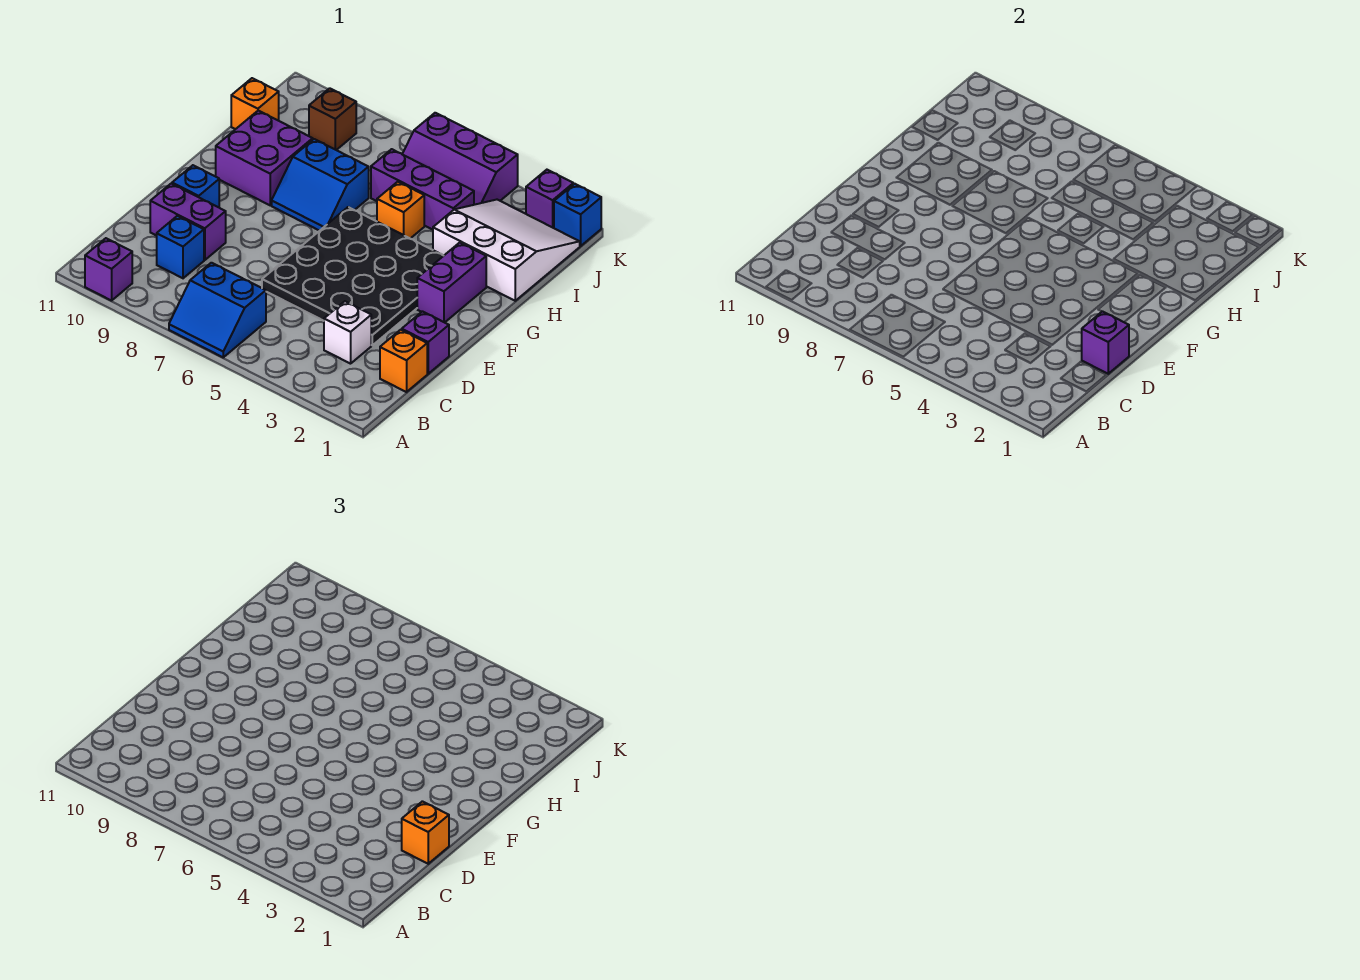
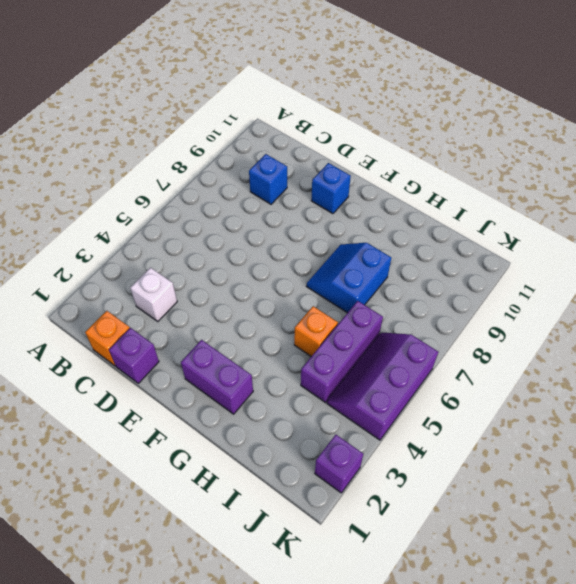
none -> blue 2x2 slope [169,263,266,357]
none -> purple 1x1 brick [85,238,132,301]
none -> black 4x4 plate [262,207,443,345]

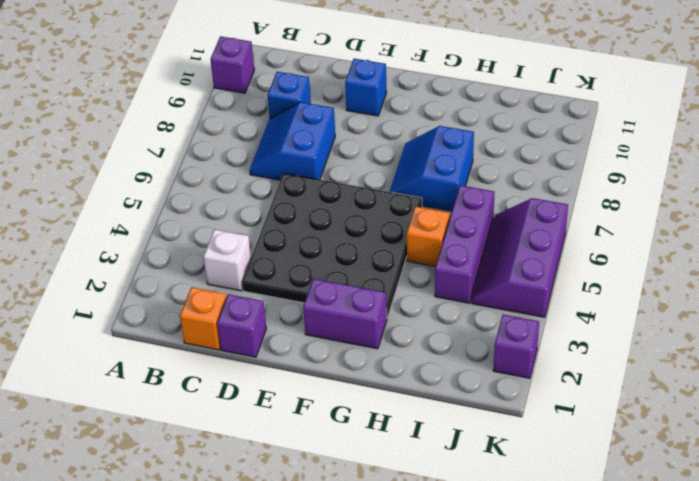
blue 2x2 slope [250,102,335,180] -> blue 2x2 slope moved to [169,263,266,357]
none -> purple 1x2 brick [150,184,226,260]
none -> purple 2x2 brick [216,111,313,205]
none -> white 3x3 slope [433,200,580,301]

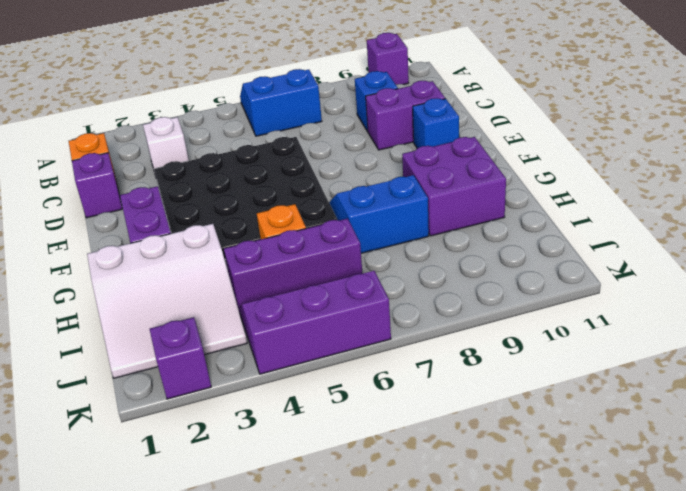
none -> orange 1x1 brick [231,78,279,129]
none -> brown 1x1 brick [309,88,356,150]
none -> blue 1x1 brick [554,184,601,246]

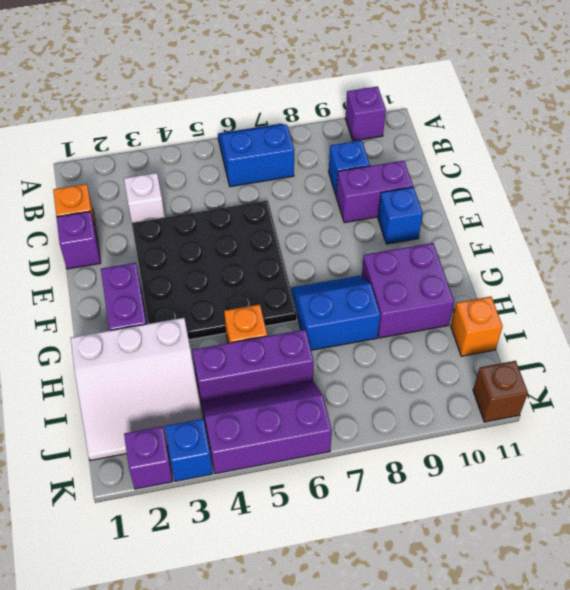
blue 1x1 brick [165,419,213,481] -> blue 1x1 brick moved to [554,184,601,246]
brown 1x1 brick [473,361,528,422] -> brown 1x1 brick moved to [309,88,356,150]
none -> purple 1x1 brick [1082,311,1129,374]
none -> orange 1x1 brick [402,801,449,864]

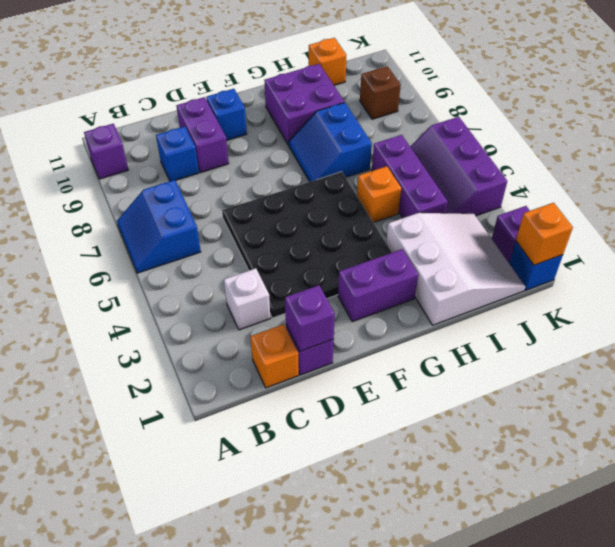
orange 1x1 brick [516,203,573,265] -> orange 1x1 brick moved to [402,801,449,864]

